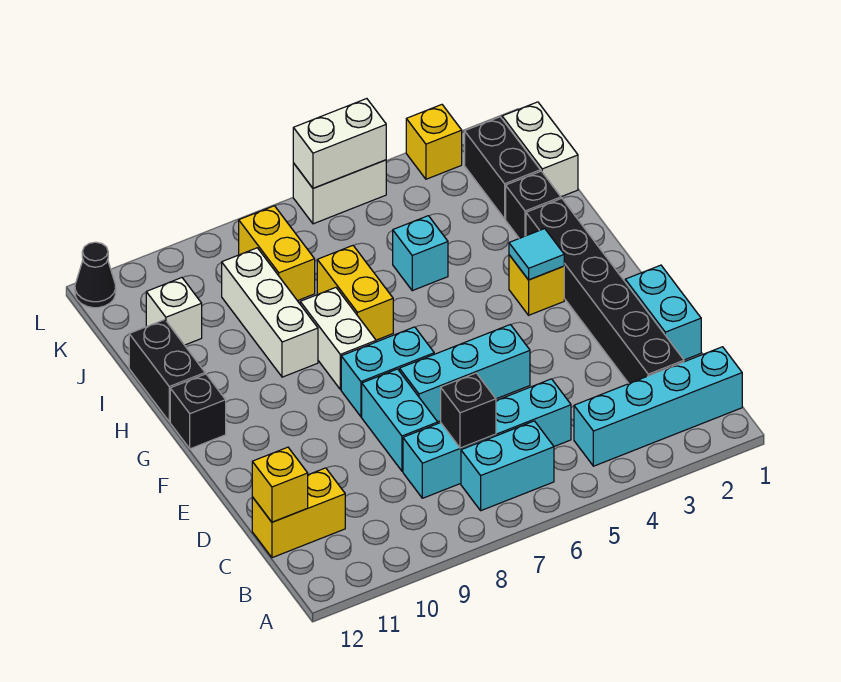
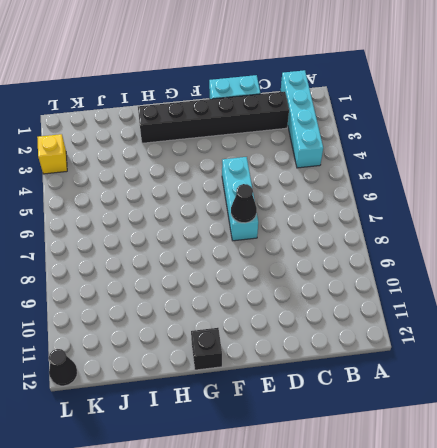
black 1x1 cone [231,184,257,223] -> none
none -> cyan 1x2 brick [461,421,554,511]
none -> cyan 1x4 brick [403,379,571,498]
none -> yellow 1x2 brick [252,468,345,558]

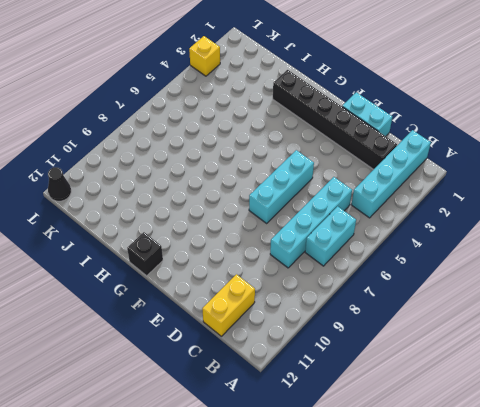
none -> cyan 1x2 brick [362,369,438,471]
none -> cyan 1x2 brick [341,327,434,417]
none -> yellow 1x1 brick [509,255,564,315]

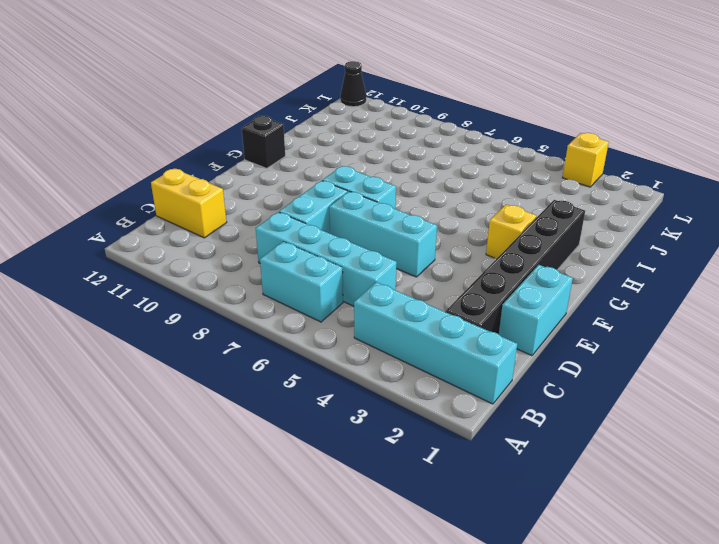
none -> white 1x2 brick [300,288,376,389]
none -> yellow 1x2 brick [317,246,393,340]
none -> white 1x3 brick [222,248,318,377]

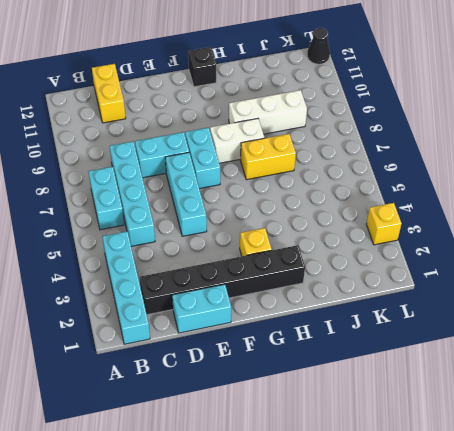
none -> black 1x2 brick [129,320,205,422]
none -> black 1x1 brick [506,171,561,238]
none -> cyan 1x1 brick [393,216,448,291]

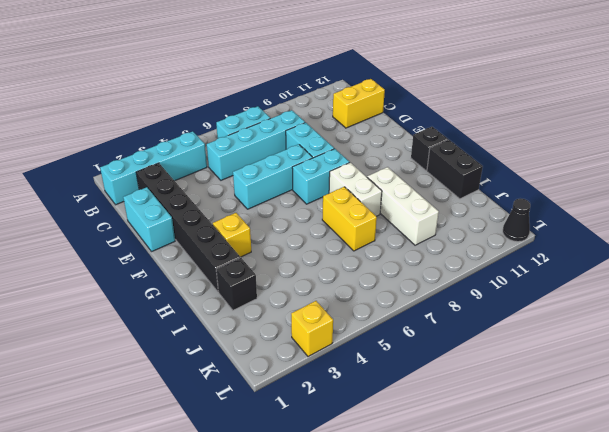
none -> cyan 1x1 brick [393,216,448,291]
none -> white 1x2 brick [502,102,578,197]
none -> black 1x2 brick [465,117,540,219]

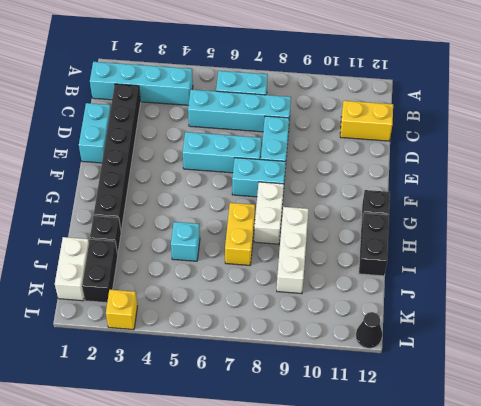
none -> yellow 1x1 brick [509,255,564,315]
none -> yellow 1x2 brick [239,206,315,301]
none -> white 1x1 brick [146,278,202,345]

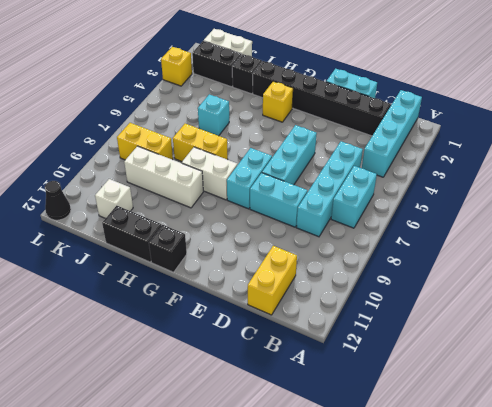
none -> white 1x2 brick [293,160,386,224]
none -> black 1x1 brick [441,373,496,448]
none -> yellow 1x1 brick [252,447,308,522]

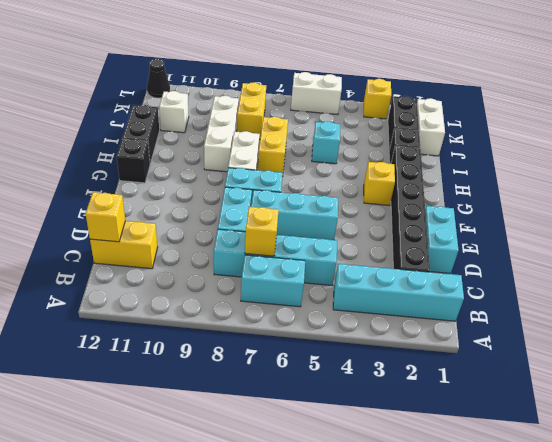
yellow 1x1 brick [245,207,279,256] -> black 1x1 brick [441,373,496,448]
none -> cyan 1x1 tile [509,229,564,280]
none -> white 1x2 brick [293,99,386,188]

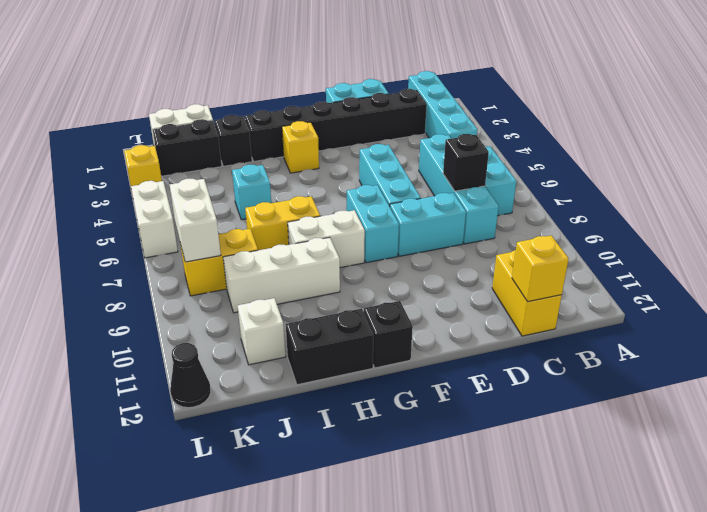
white 1x2 brick [170,179,221,262] -> white 1x2 brick moved to [293,99,386,188]
none -> cyan 1x1 tile [509,229,564,280]

